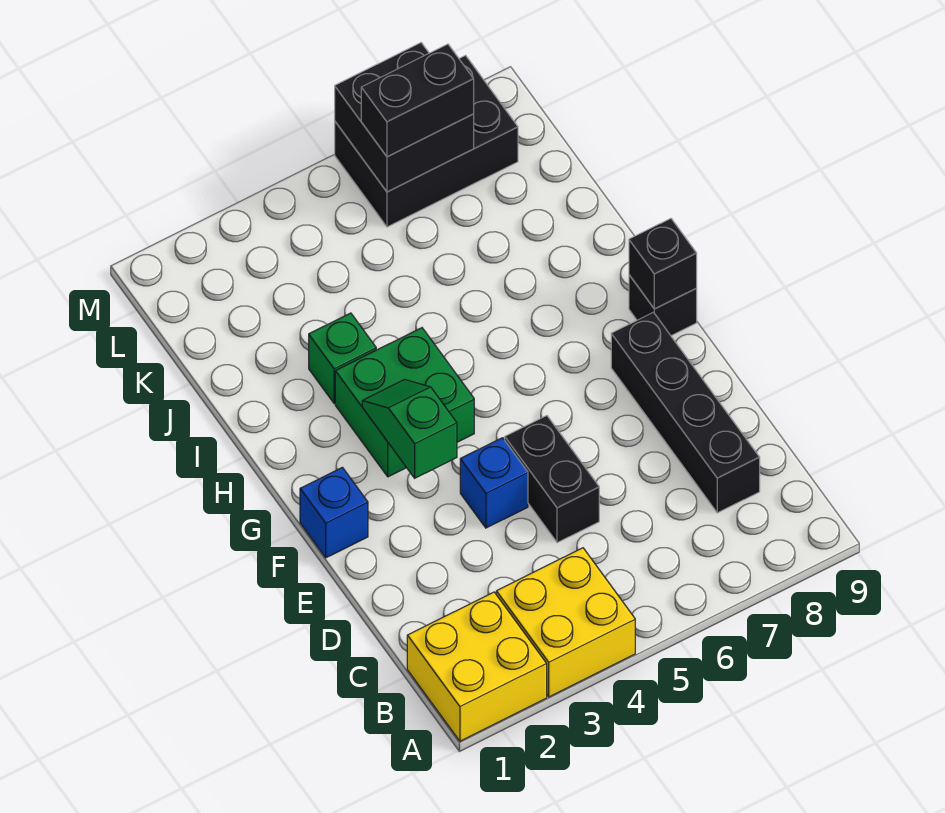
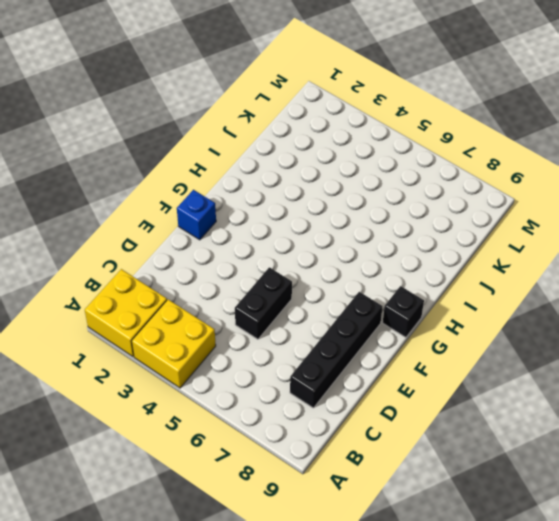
none -> blue 1x1 brick [460,438,528,528]
none -> green 2x2 brick [335,328,474,477]
none -> green 1x1 brick [309,313,376,403]

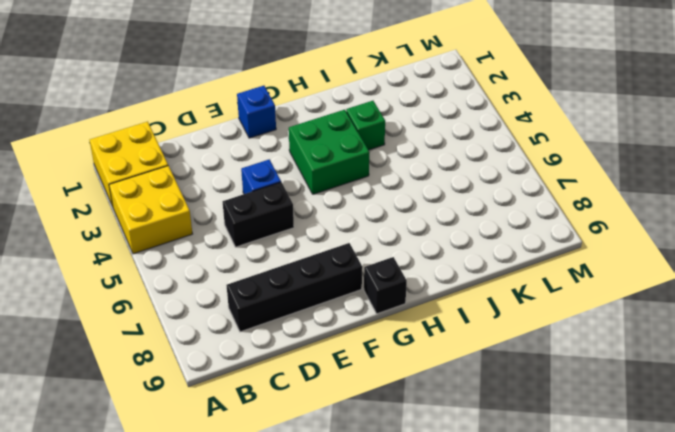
none -> black 2x3 brick [335,55,518,227]
none -> green 1x2 slope [362,380,457,478]
none -> black 1x1 brick [629,219,697,309]

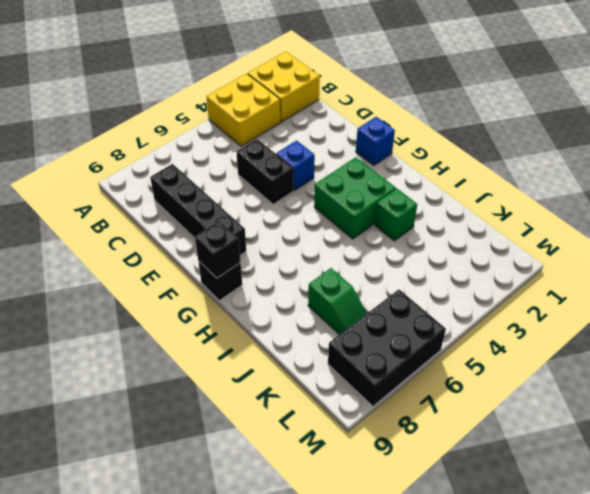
green 1x2 slope [308,268,367,335] -> green 1x2 slope moved to [362,380,457,478]
none -> black 2x2 brick [335,43,474,192]
none -> black 1x2 brick [361,44,474,157]

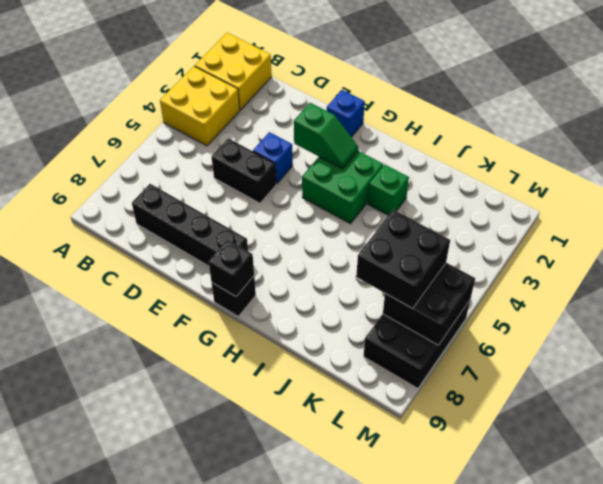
black 2x2 brick [356,210,450,308] -> black 1x2 brick [361,44,474,157]

